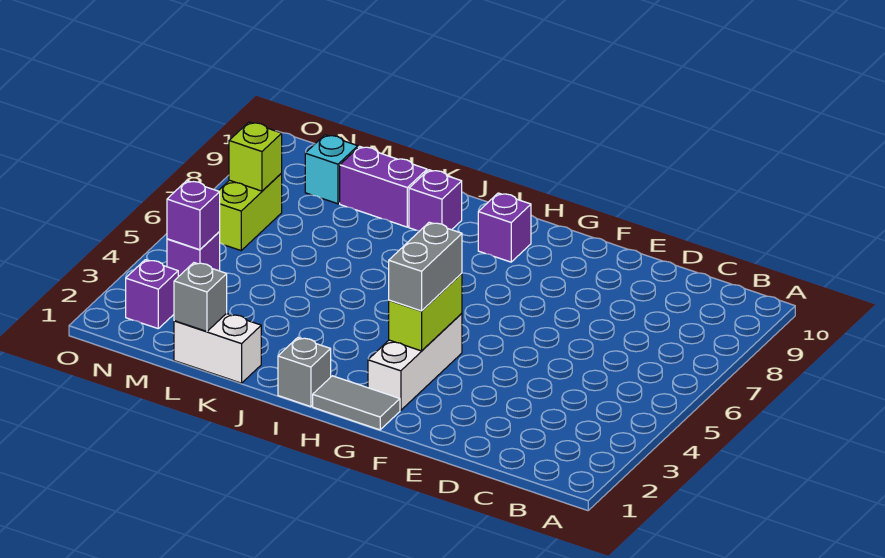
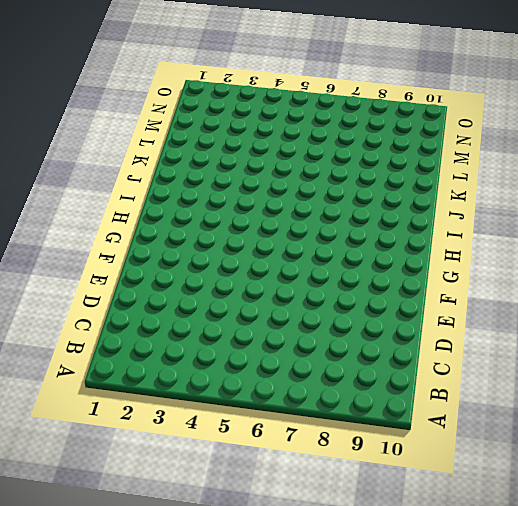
none -> grey 1x2 tile [313,376,400,430]
none -> white 1x3 brick [368,313,462,410]
none -> purple 1x1 brick [478,193,531,262]

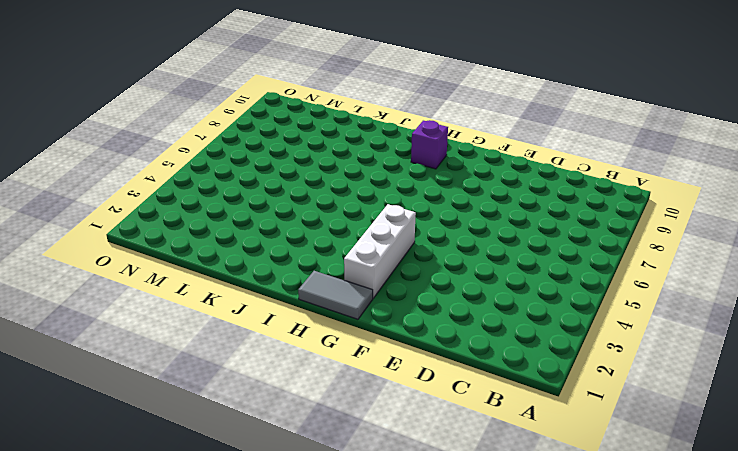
none -> grey 1x1 brick [278,338,331,407]
none -> purple 1x1 brick [409,170,462,231]
none -> white 1x2 brick [174,313,261,383]

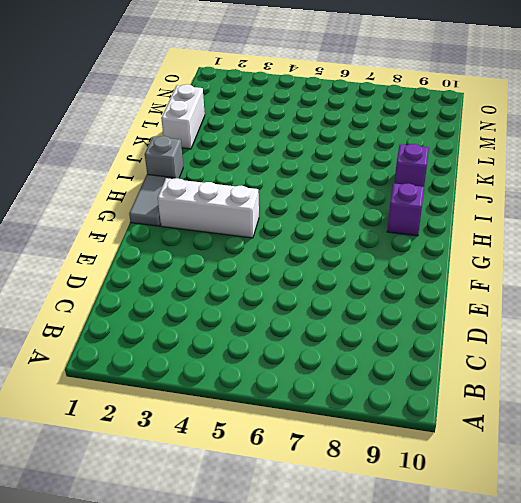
none -> purple 1x2 brick [340,146,427,227]
none -> cyan 1x1 brick [305,135,358,204]
none -> purple 1x1 brick [126,260,178,328]

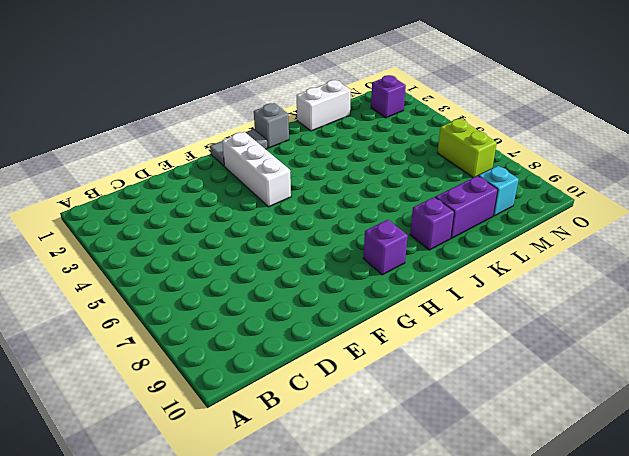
none -> purple 1x1 brick [167,232,220,277]
none -> lime 1x2 brick [389,273,462,351]
none -> grey 1x1 brick [174,263,227,332]

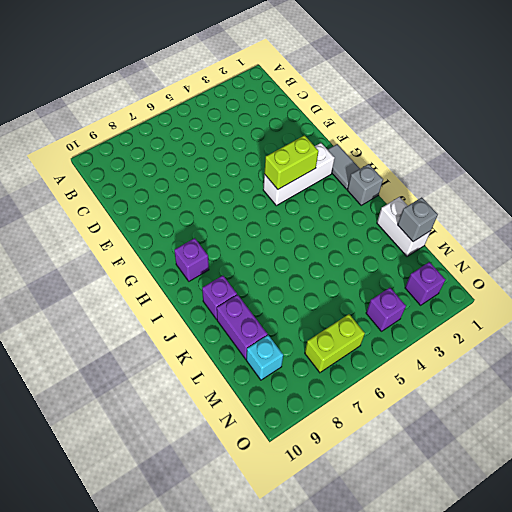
none -> purple 1x1 brick [167,181,220,250]
none -> lime 1x1 brick [229,122,282,191]
none -> grey 1x2 brick [389,222,462,311]

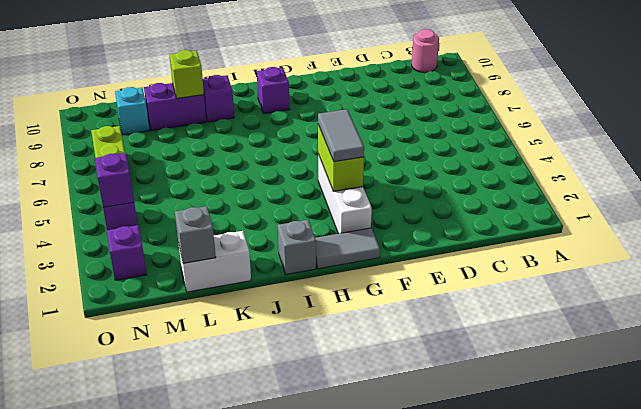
pink 1x1 round brick [412,29,439,73] -> none
grey 1x2 tile [318,109,364,162] -> grey 1x2 brick [389,222,462,311]
lime 1x1 brick [169,50,204,98] -> lime 1x1 brick moved to [229,122,282,191]

